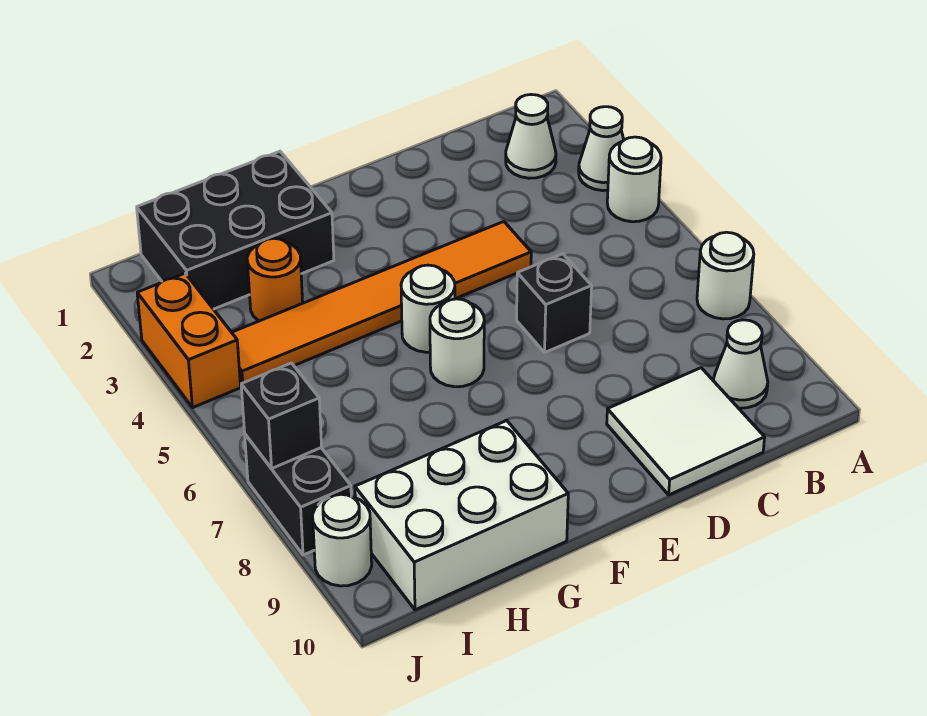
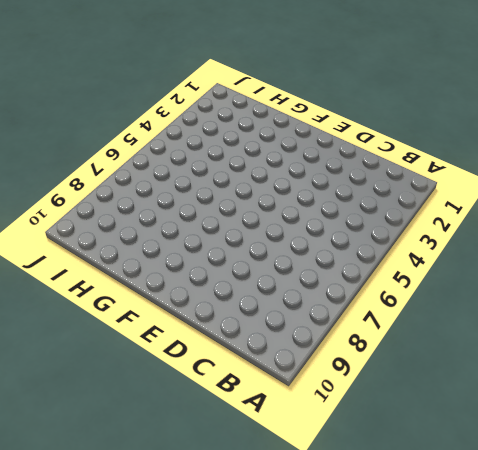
none -> white 1x1 cone [579,107,624,191]
none -> white 1x1 round brick [607,137,661,222]
none -> white 1x1 round brick [697,232,754,319]

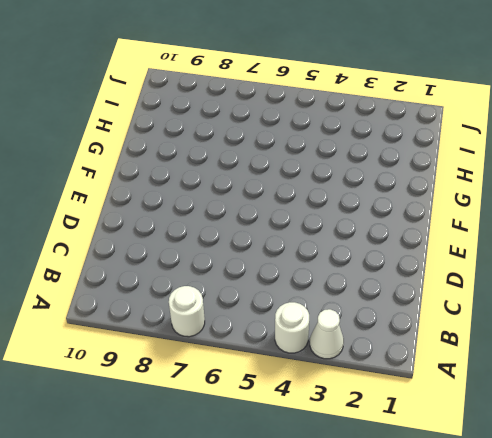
none -> white 1x1 cone [506,94,556,178]
none -> white 1x1 cone [713,320,768,408]
none -> white 2x2 tile [607,368,765,495]

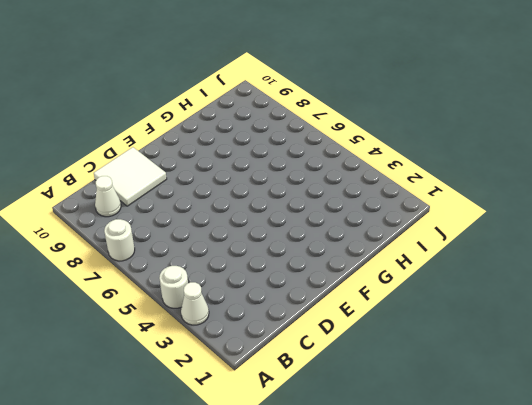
none -> white 1x1 cone [506,94,556,178]
none -> orange 1x6 tile [232,222,531,384]
none -> black 1x1 brick [517,254,592,352]

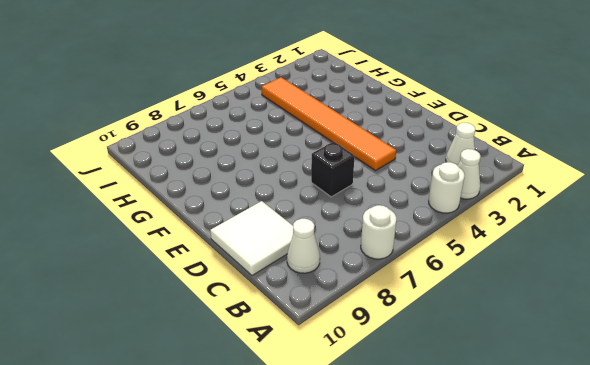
none -> white 1x1 round brick [401,265,455,352]
none -> white 1x1 round brick [430,299,484,387]
none -> black 2x3 brick [137,151,334,309]

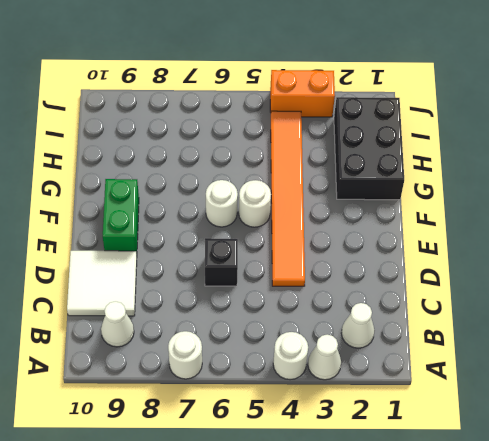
green 1x2 brick [103,179,139,254] -> none
none -> white 2x3 brick [355,421,568,610]
none -> orange 1x1 round brick [247,238,303,321]
none -> black 1x2 brick [245,435,351,555]

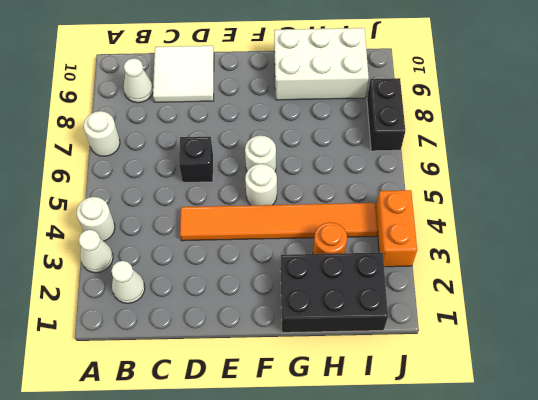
none -> white 1x1 round brick [313,494,372,586]
none -> black 1x1 brick [241,363,322,468]

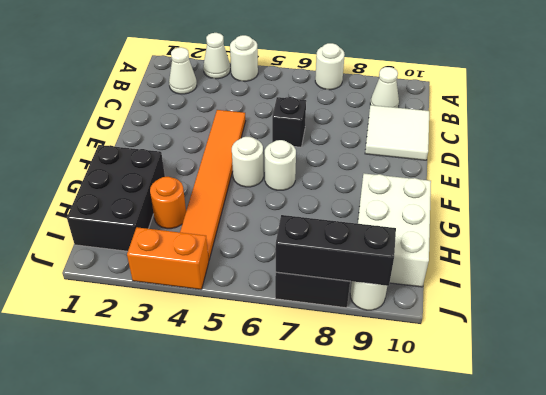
black 1x3 brick [276,215,396,286] -> black 1x1 brick [241,363,322,468]

